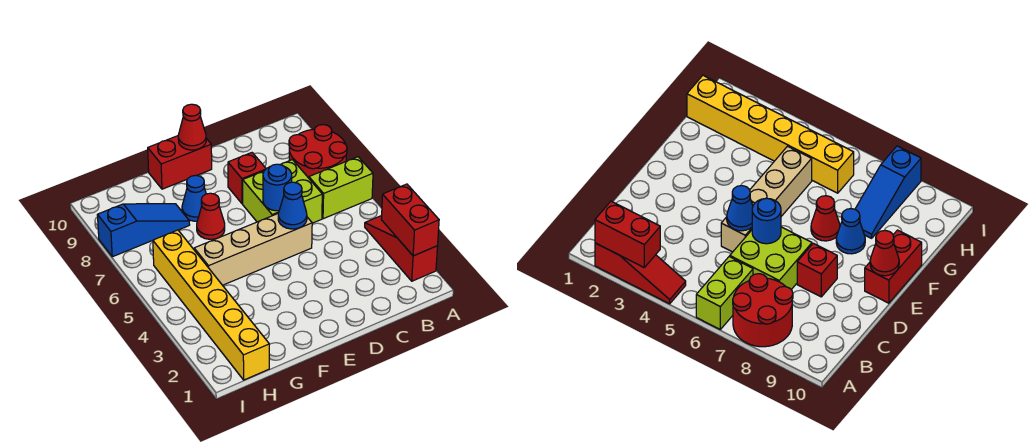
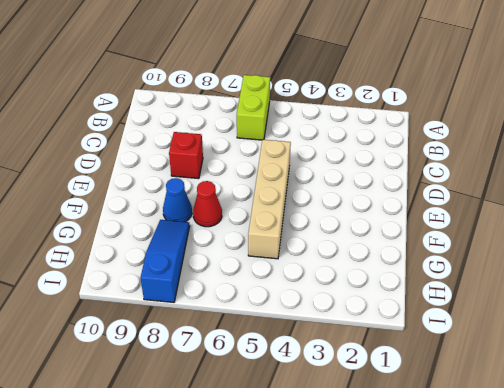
none -> red 1x3 slope [365,216,438,281]
none -> red 2x2 round brick [289,125,347,178]
none -> lime 2x2 brick [243,160,322,223]

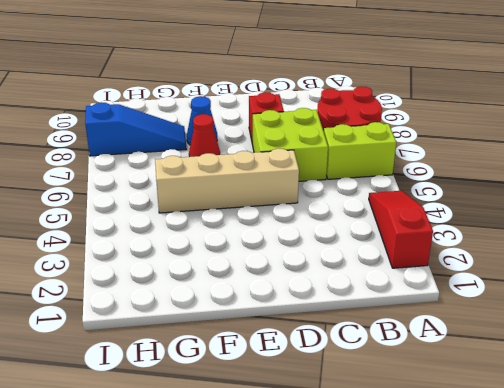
none -> red 1x2 brick [148,136,212,189]
none -> yellow 1x6 brick [153,230,269,380]
none -> red 1x2 brick [381,184,439,256]

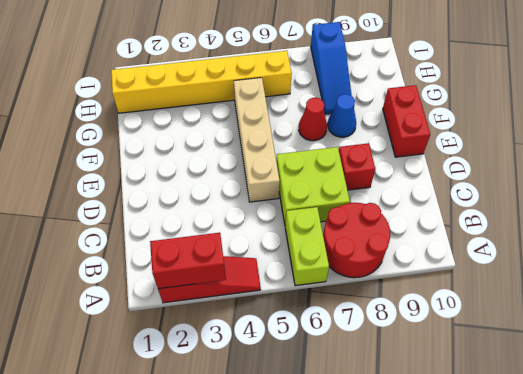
none -> blue 1x1 cone [278,182,307,229]
none -> blue 1x1 round brick [263,164,292,211]
none -> red 1x1 cone [178,104,206,150]

